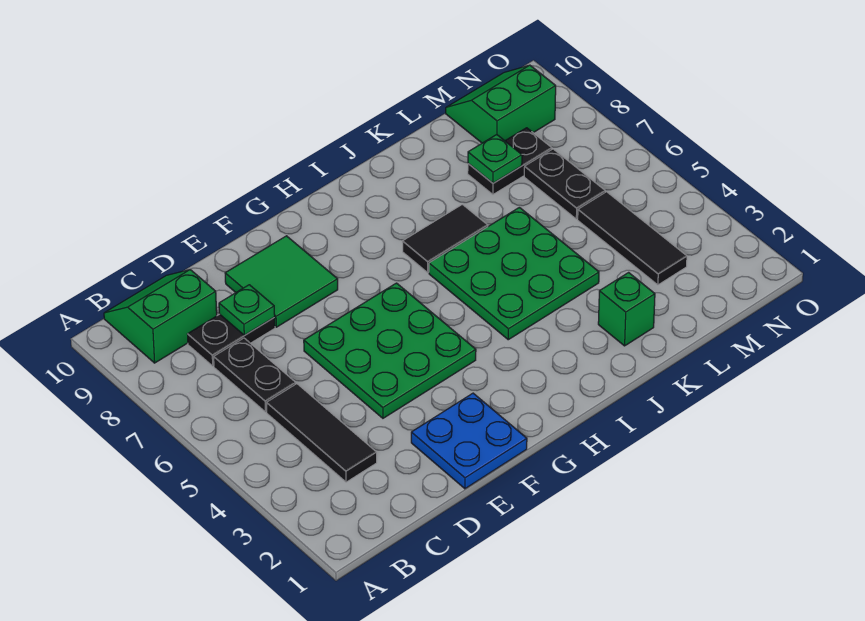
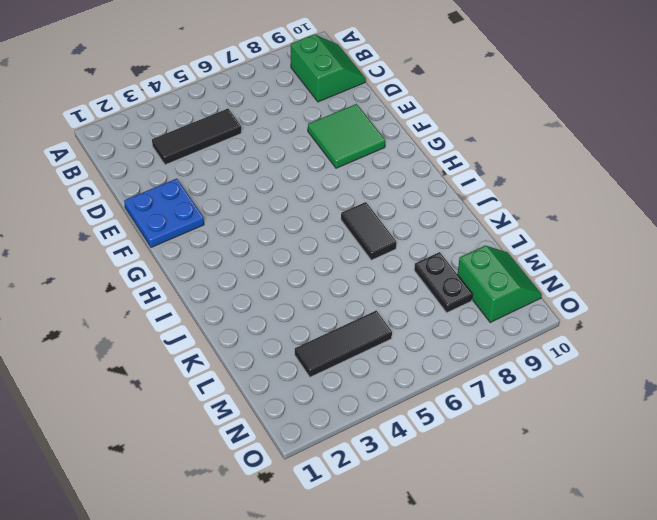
none -> black 1x2 plate [214,338,296,412]
none -> black 1x2 plate [188,314,275,366]
none -> green 3x3 plate [304,283,476,418]

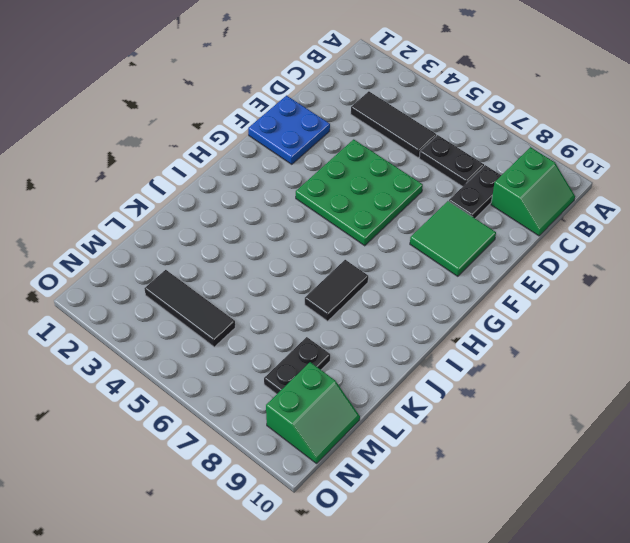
none -> green 3x3 plate [429,207,599,340]
none -> green 1x1 brick [598,273,655,346]
none -> black 1x2 plate [524,149,605,219]

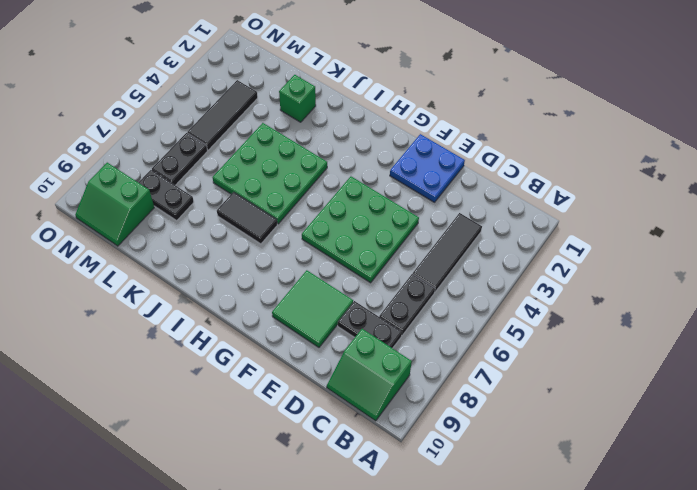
none -> green 1x1 plate [219,285,275,335]
none -> green 1x1 plate [468,135,522,183]

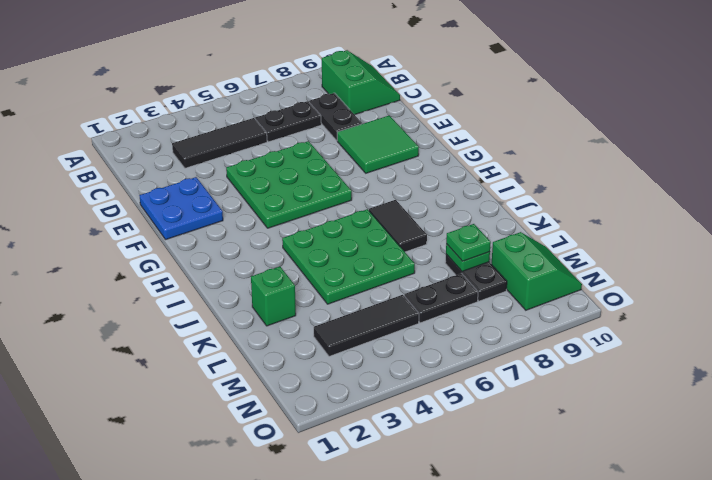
green 1x1 plate [446,224,491,261] -> green 1x1 plate moved to [219,285,275,335]

